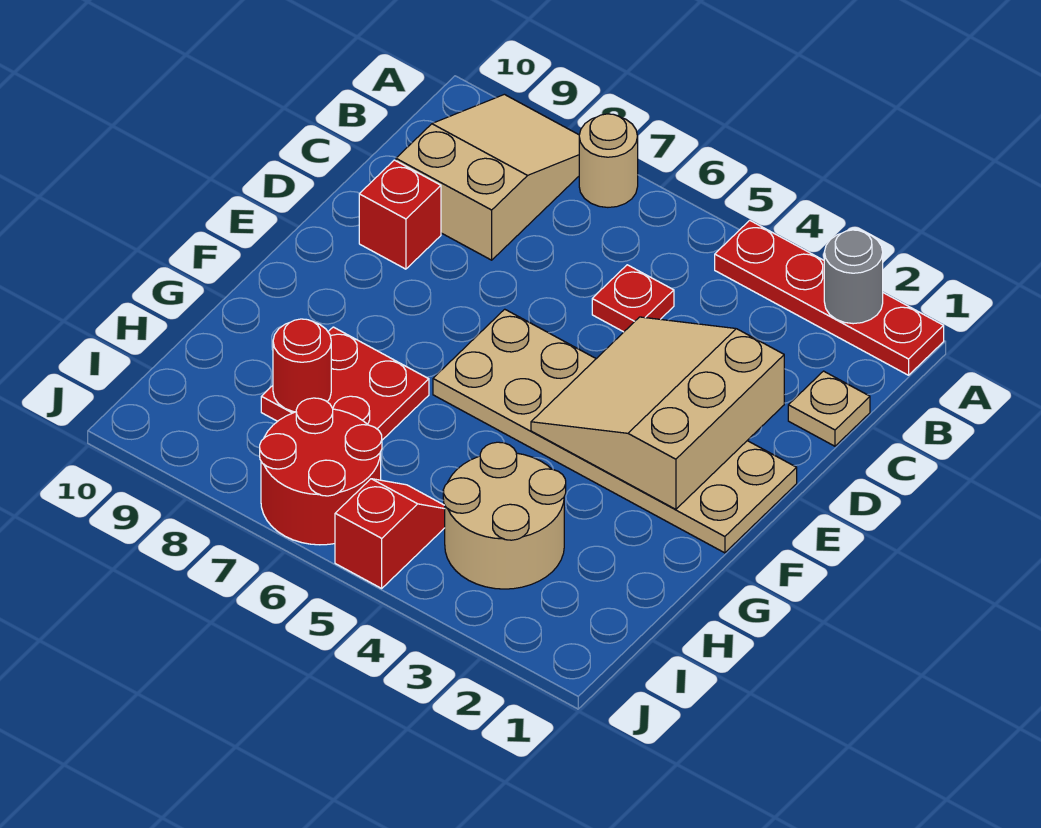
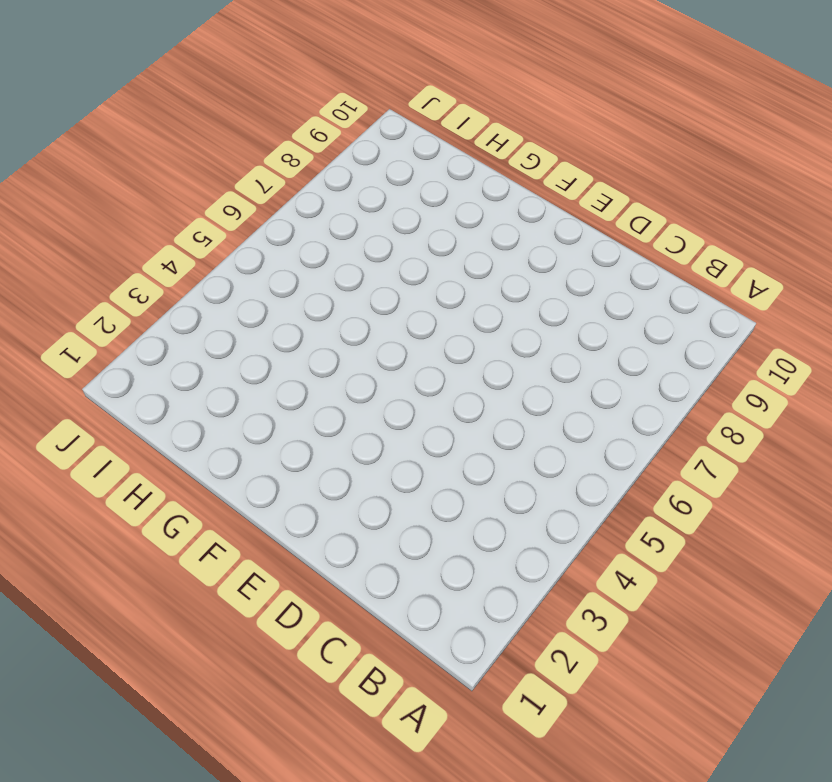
none -> red 1x4 plate [715,220,944,375]
none -> tan 1x1 round brick [579,114,638,207]
none -> tan 2x3 slope [396,94,579,260]

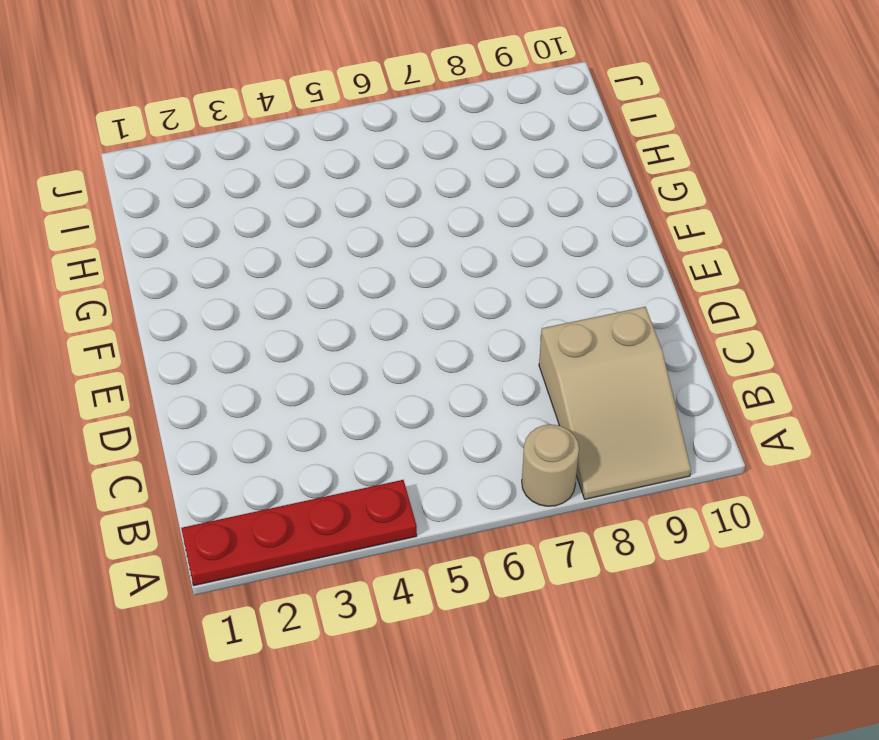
none -> tan 1x1 plate [788,371,870,446]
none -> red 1x1 plate [592,265,674,332]
none -> red 1x1 brick [359,160,441,269]

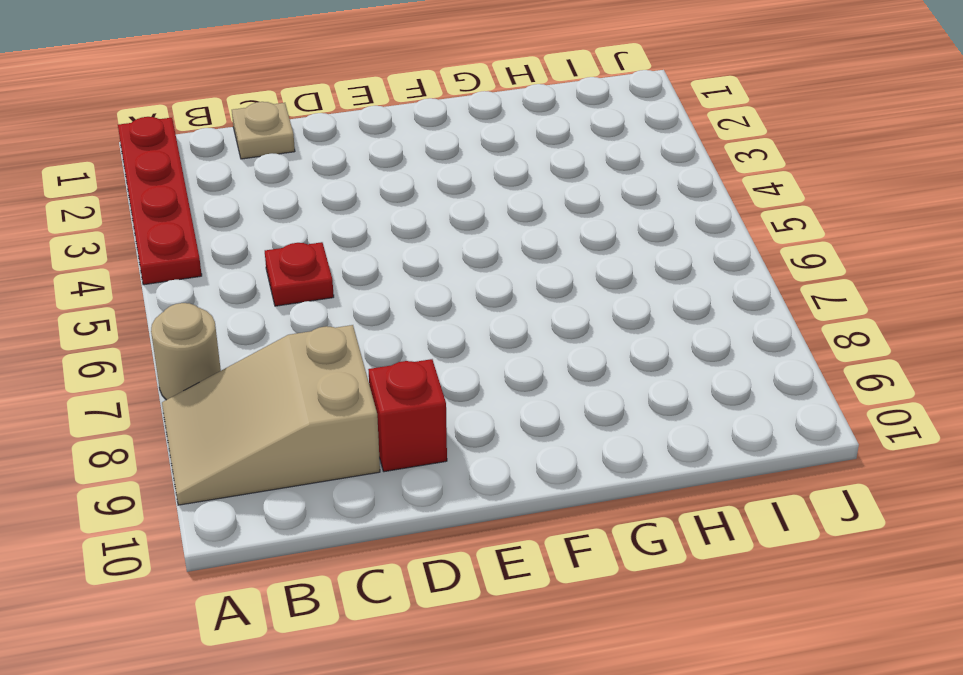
none -> tan 2x6 plate [433,309,797,553]
none -> red 2x2 plate [261,327,429,440]
none -> tan 2x2 round brick [443,442,566,589]

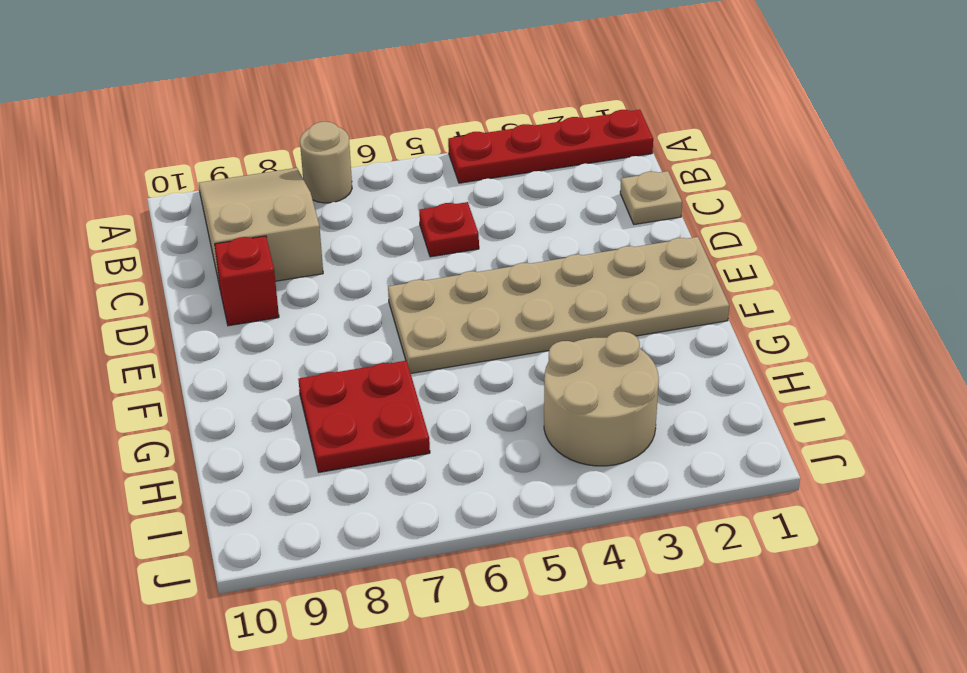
none -> red 1x2 slope [335,479,445,588]
none -> red 2x2 round brick [260,398,382,545]
none -> grey 1x1 round brick [824,230,883,324]

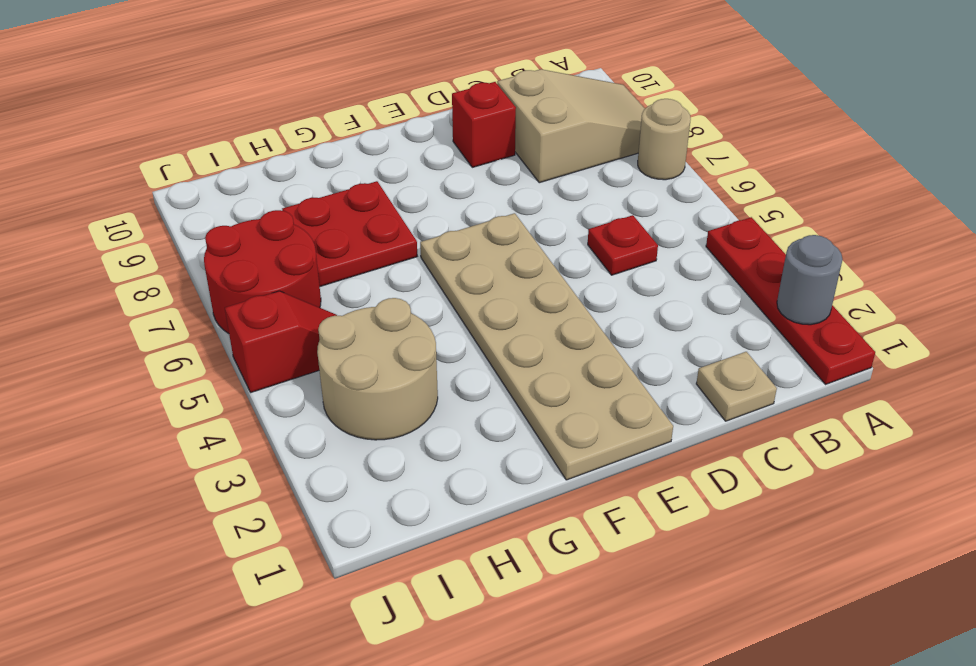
none -> tan 3x3 slope [531,317,784,509]
none -> red 1x1 round brick [273,319,331,412]

